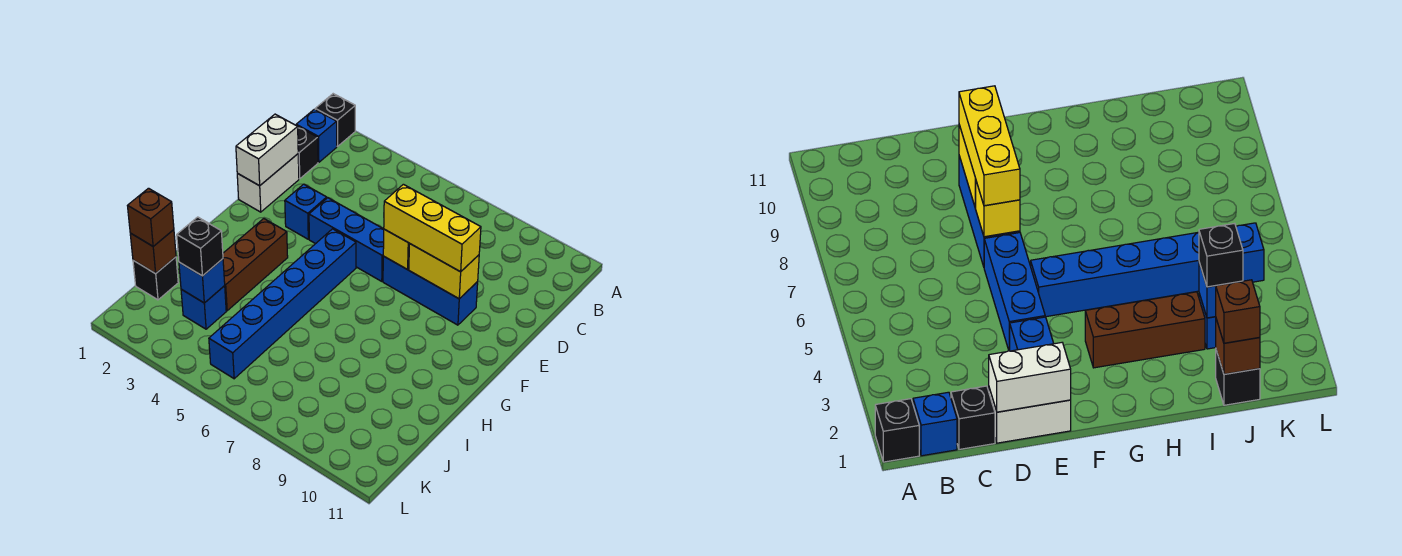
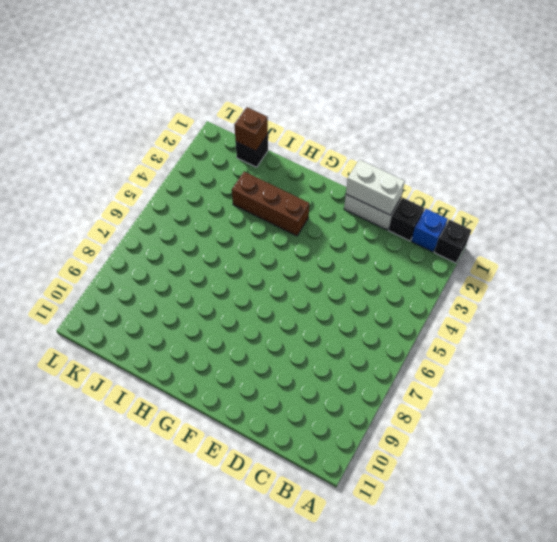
none -> blue 1x1 brick [285,184,327,239]
none -> blue 1x3 brick [309,198,384,281]
none -> blue 1x3 brick [383,256,478,325]

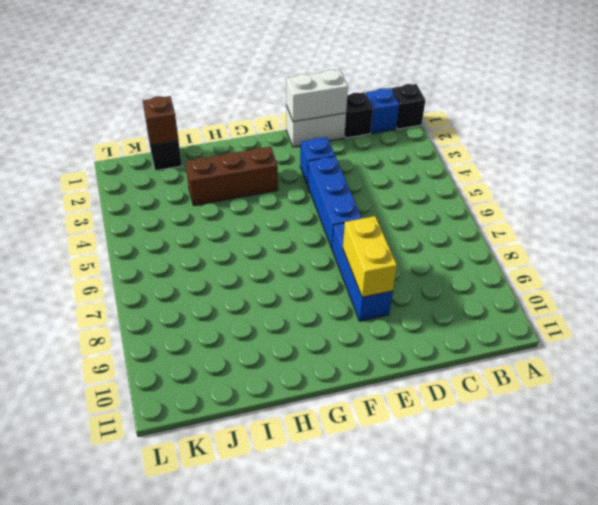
none -> blue 1x6 brick [209,229,356,379]
none -> blue 1x1 brick [181,286,226,329]
none -> yellow 1x1 brick [383,229,410,270]

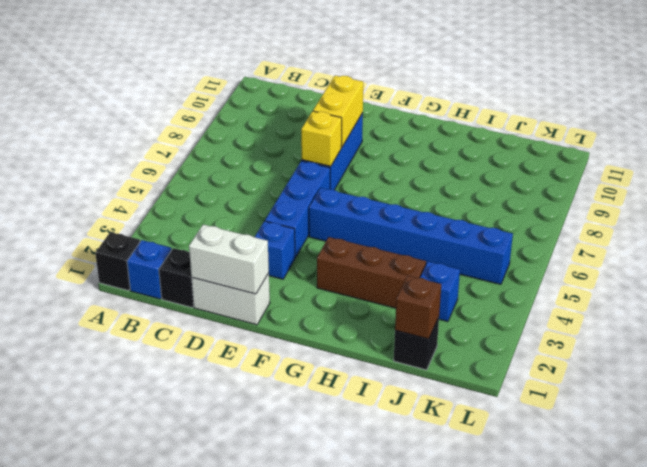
none -> blue 1x1 brick [179,259,225,303]
none -> yellow 1x3 brick [384,184,481,272]
none -> brown 1x1 brick [128,188,174,246]

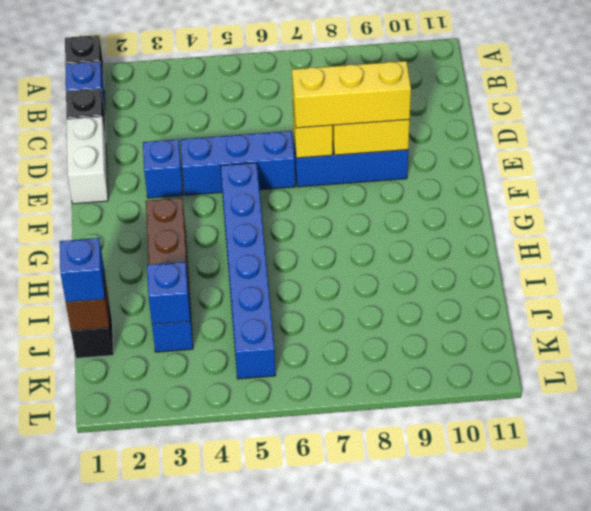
blue 1x1 brick [60,238,105,302] -> brown 1x1 brick [128,188,174,246]
none -> white 1x2 brick [236,114,298,186]
none -> black 1x1 brick [177,217,223,276]

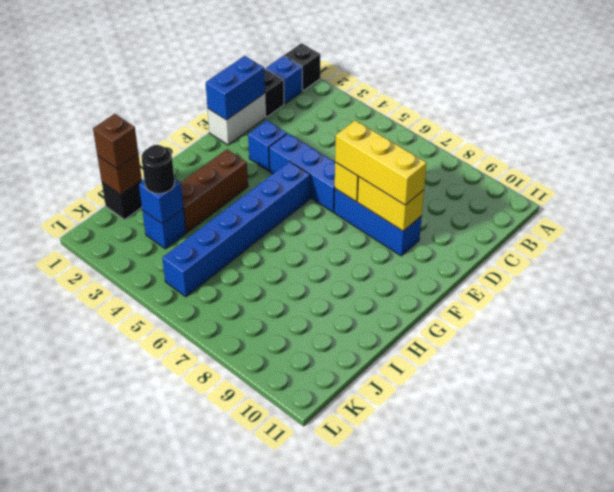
blue 1x2 brick [206,56,265,120] -> white 1x2 brick [236,114,298,186]
black 1x1 round brick [142,145,175,194] -> black 1x1 brick [177,217,223,276]

